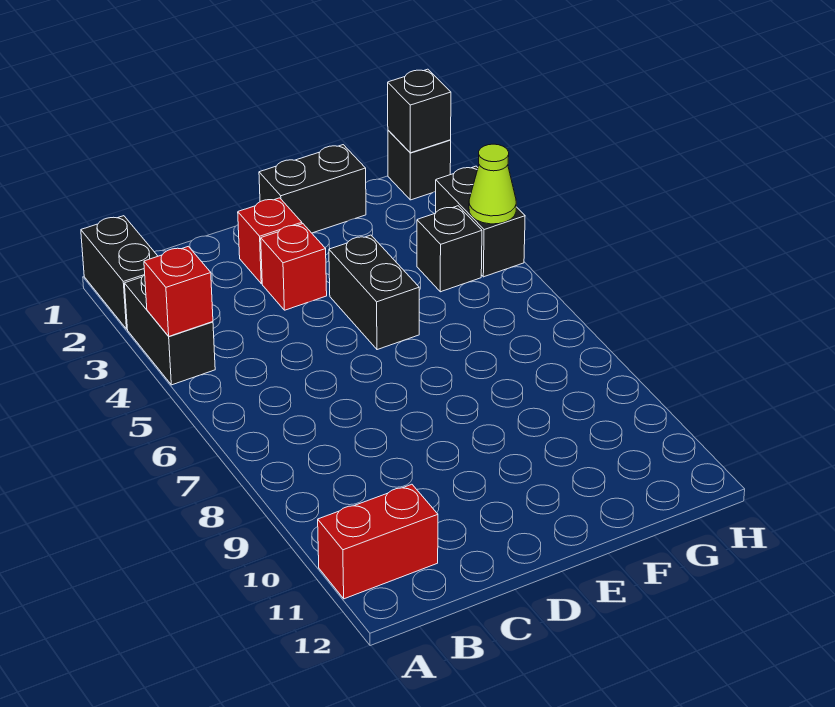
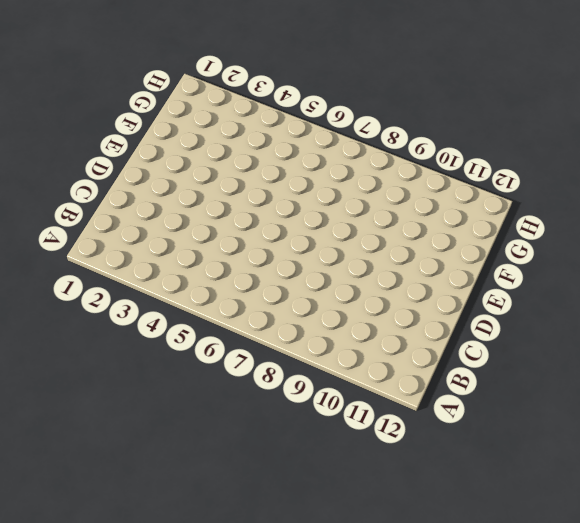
none -> black 1x2 brick [81,216,158,329]
none -> black 1x2 brick [124,275,215,385]
none -> red 1x2 brick [318,484,438,599]

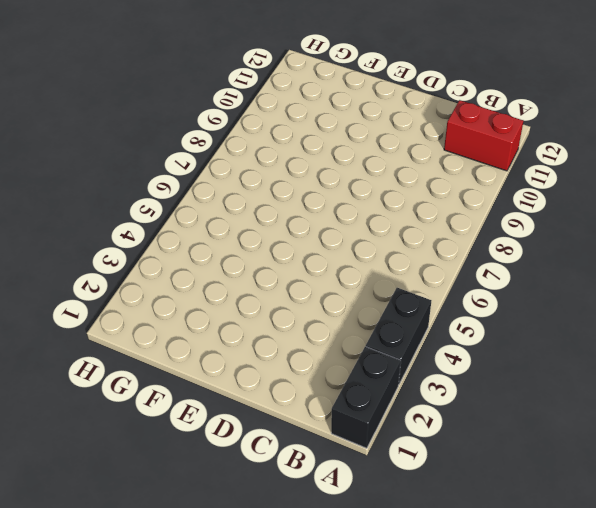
none -> red 1x1 brick [238,198,302,284]
none -> red 1x1 brick [261,224,327,310]
none -> black 1x2 brick [259,145,366,233]

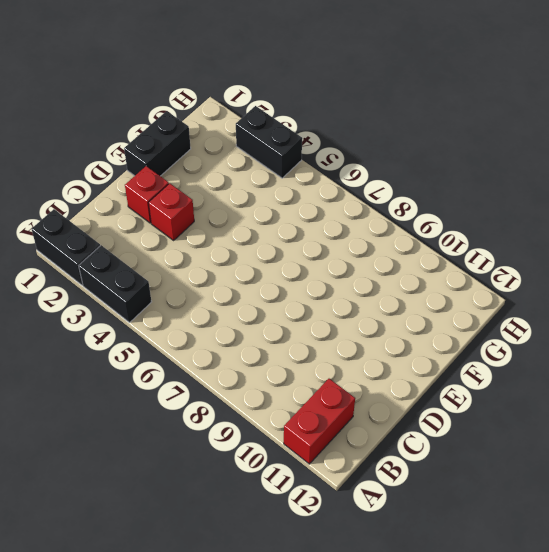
none -> black 1x2 brick [329,235,419,350]
none -> black 1x1 brick [417,206,482,292]
none -> black 1x1 brick [388,130,451,200]

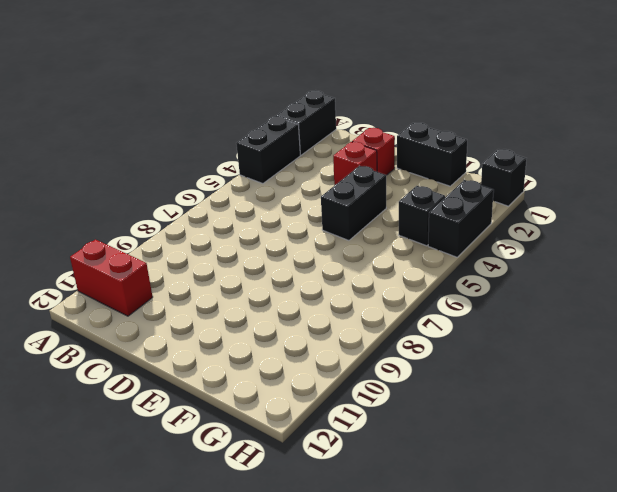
none -> red 1x1 brick [144,246,213,336]
none -> black 1x1 brick [388,69,451,153]
none -> lime 1x1 cone [469,144,516,224]

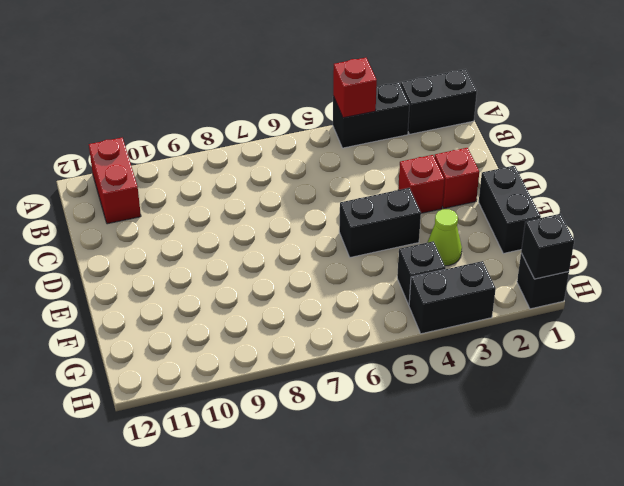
lime 1x1 cone [428,209,462,266] -> lime 1x1 cone moved to [469,144,516,224]

